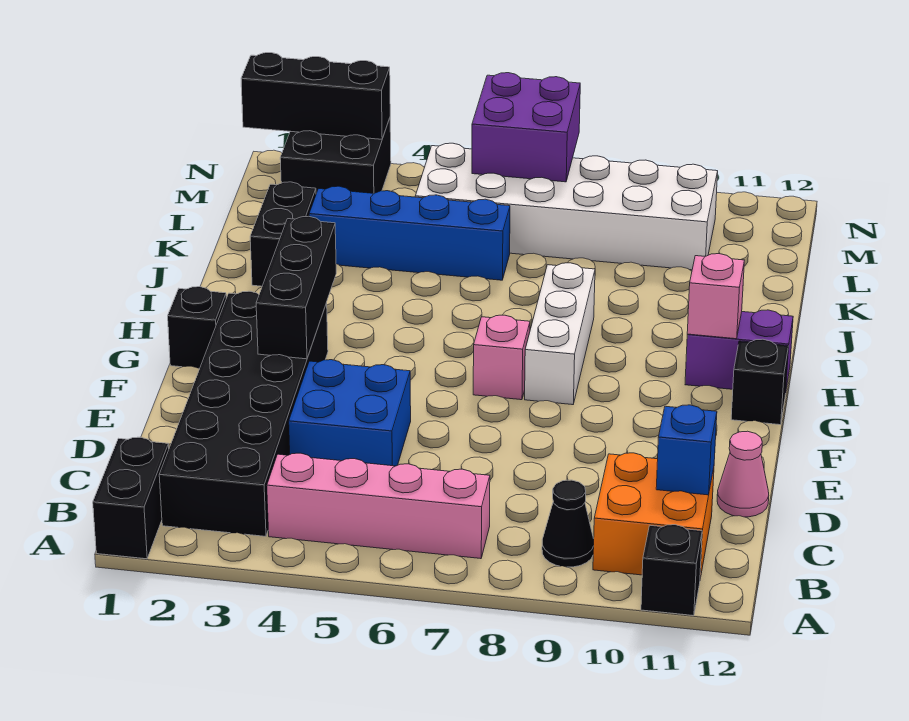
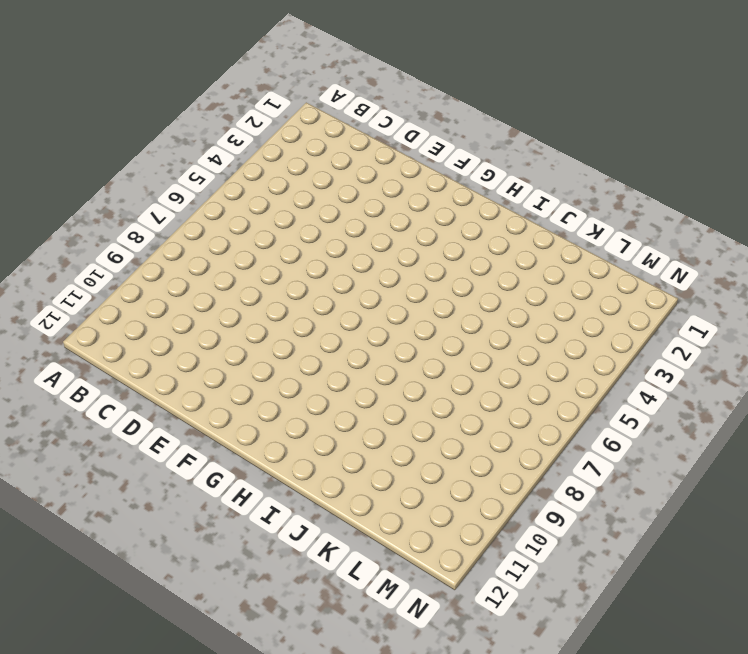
none -> black 1x2 brick [93,437,169,559]
none -> black 1x1 brick [641,525,702,616]
none -> black 2x6 brick [159,291,328,536]

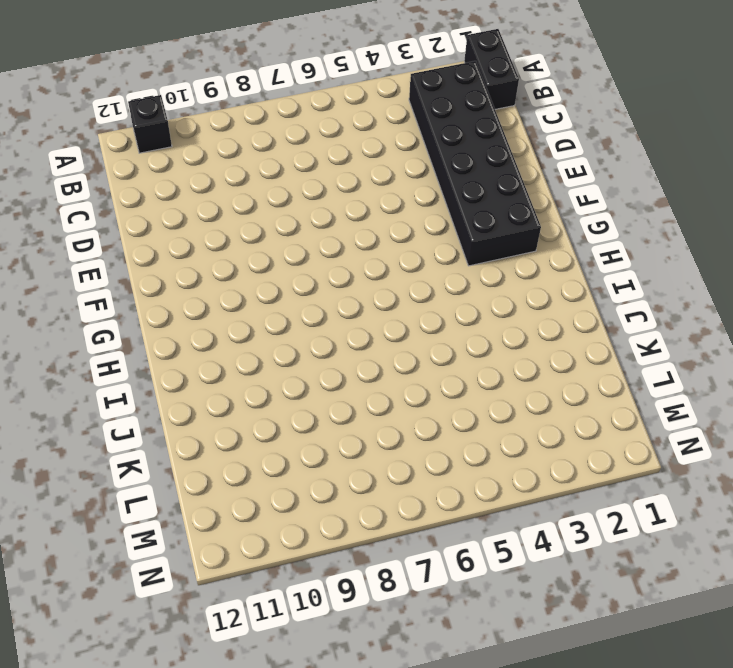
none -> pink 1x4 brick [267,453,490,559]
none -> black 1x1 cone [542,480,594,567]
none -> orange 2x2 brick [593,453,714,578]

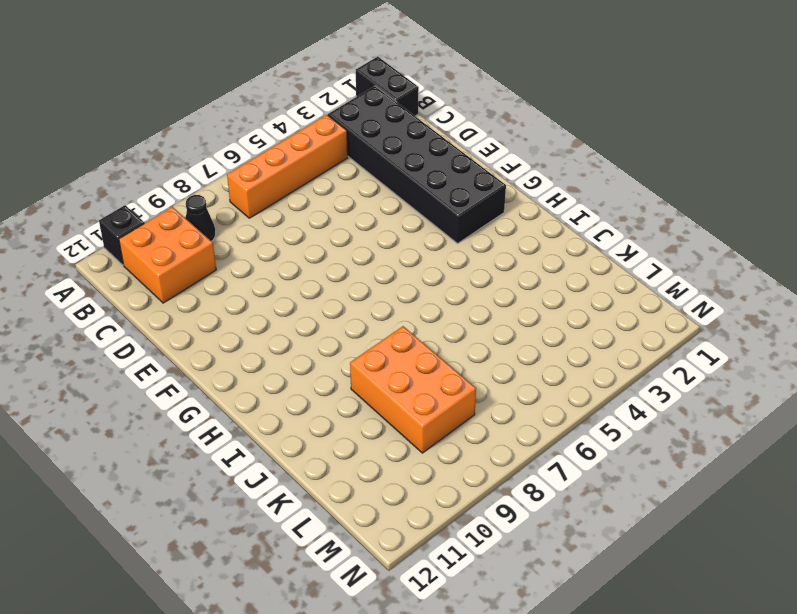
orange 1x4 brick [227,115,348,218] -> pink 1x4 brick [267,453,490,559]
orange 2x3 brick [350,326,476,453] -> white 2x6 brick [415,143,718,270]
none -> blue 2x2 brick [289,360,411,466]
none -> pink 1x1 cone [717,431,769,517]
none -> black 1x1 brick [168,287,226,369]

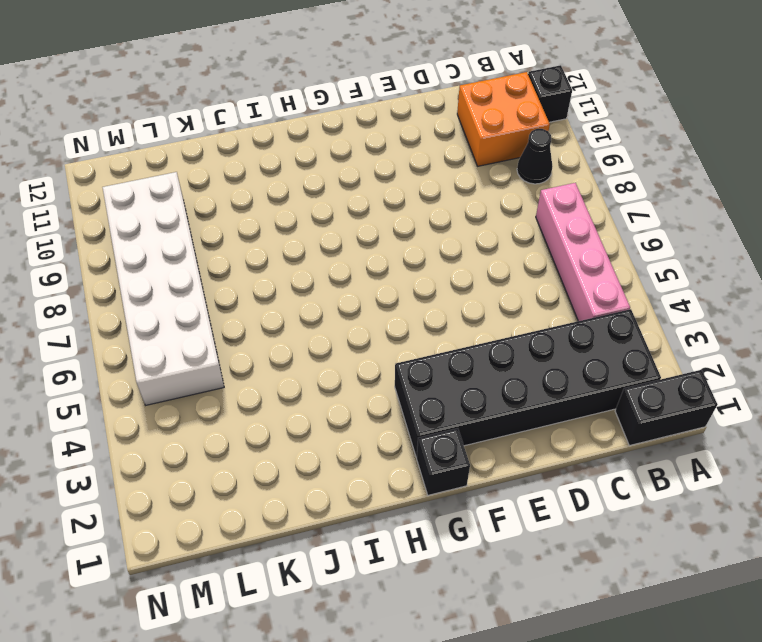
none -> blue 2x2 brick [289,360,411,466]
none -> pink 1x1 cone [717,431,769,517]
none -> pink 1x1 brick [473,315,530,400]

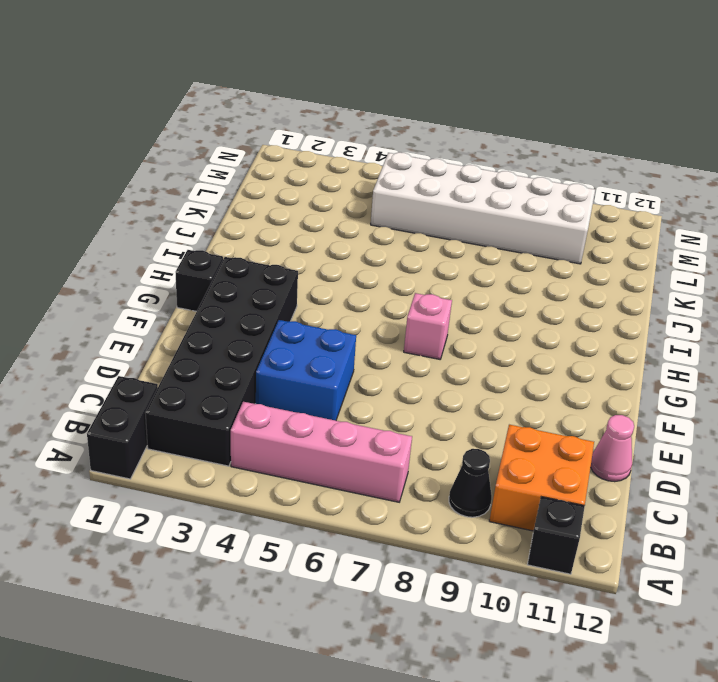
none -> white 1x3 brick [525,263,595,405]
none -> black 1x1 brick [731,339,788,425]
none -> purple 1x2 brick [685,310,793,389]

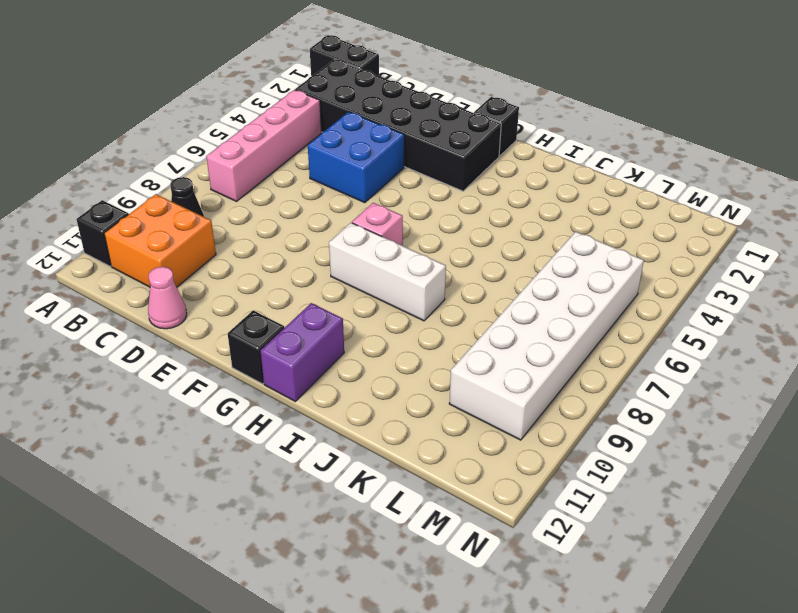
none -> black 1x2 brick [250,182,316,286]
none -> blue 1x4 brick [309,186,510,280]
none -> black 2x2 brick [280,118,391,193]

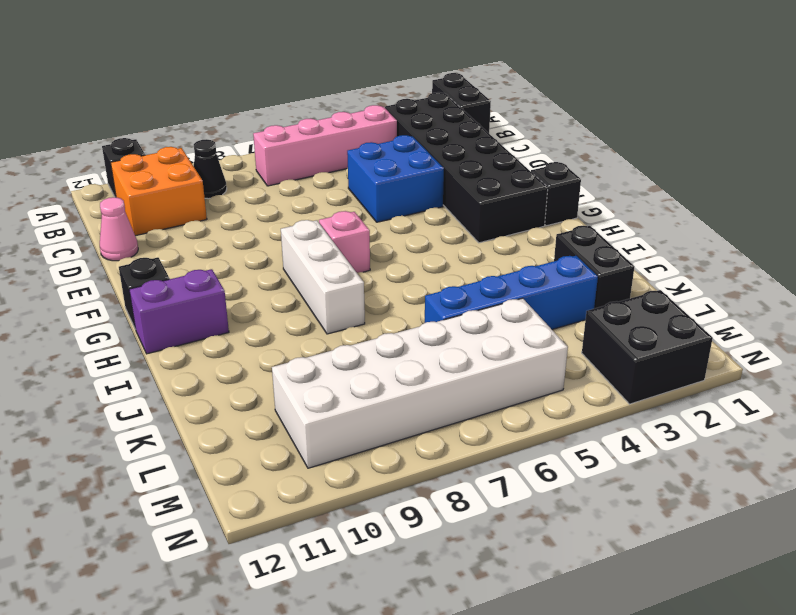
none -> blue 1x1 brick [656,405,717,495]
none -> black 1x3 brick [256,216,336,359]
none -> pink 1x1 brick [687,254,744,339]

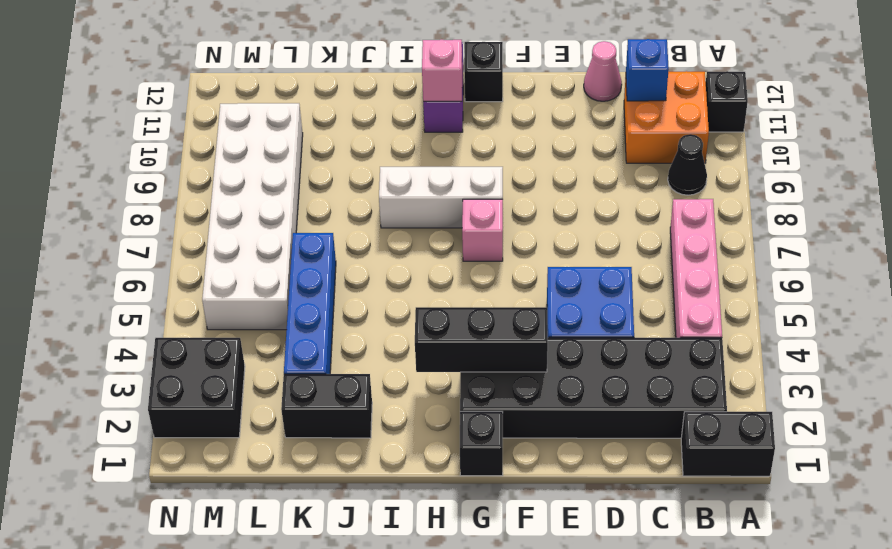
none -> purple 2x2 brick [472,73,580,182]
none -> black 1x3 brick [241,53,390,139]

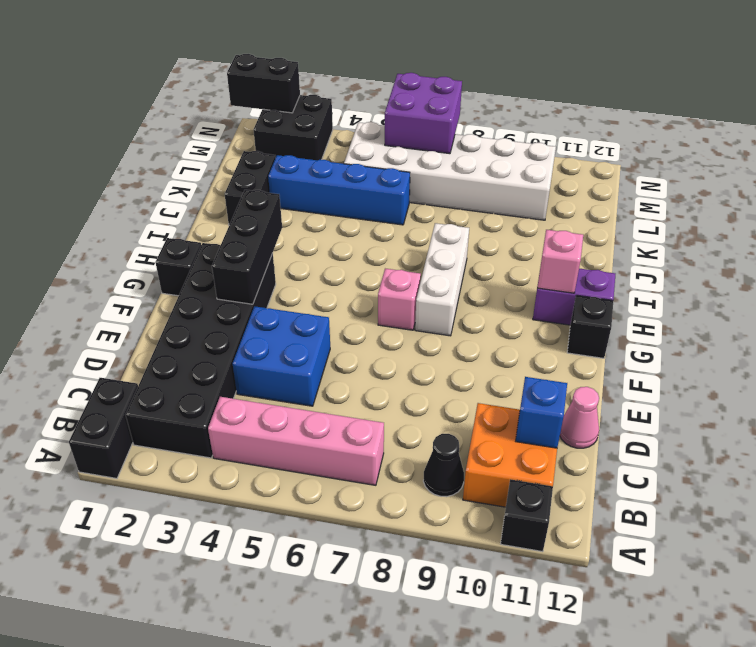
black 1x2 brick [227,54,300,113] -> black 1x3 brick [241,53,390,139]

